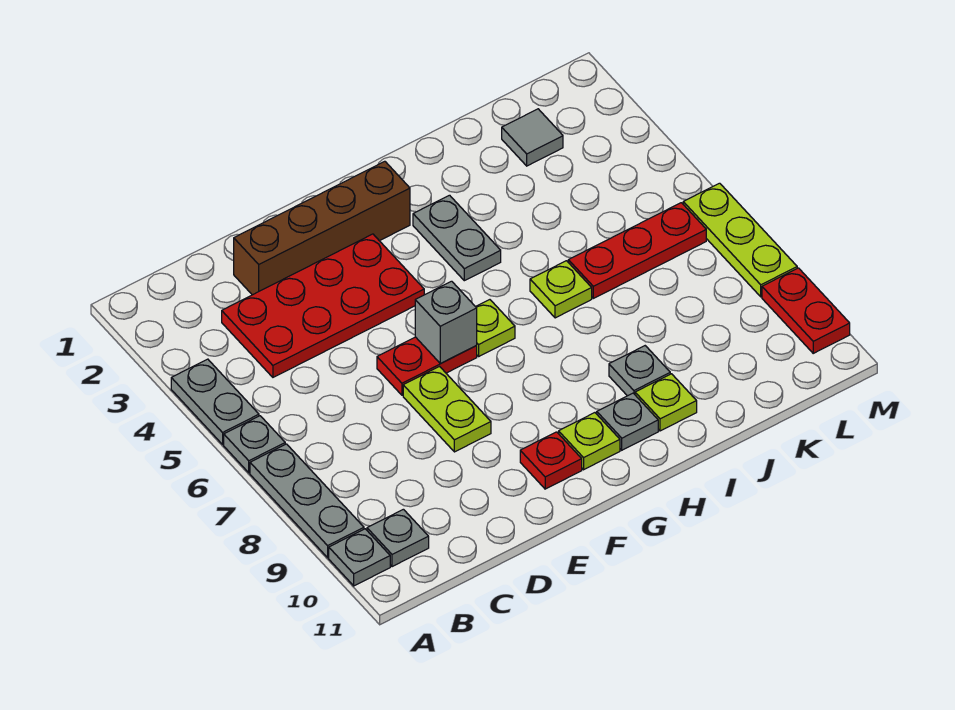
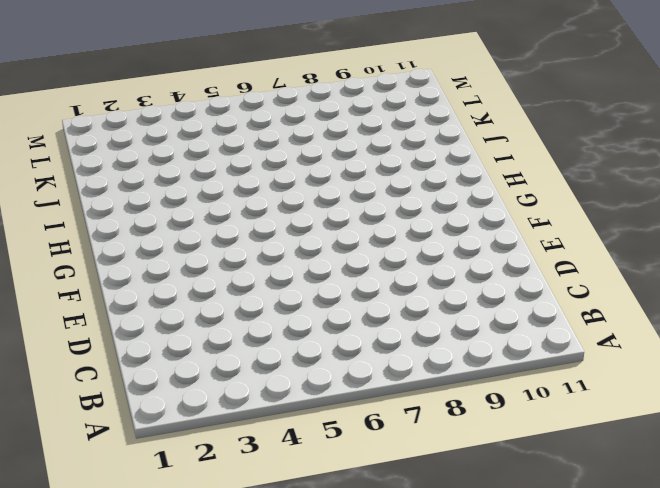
none -> grey 1x2 plate [171,359,259,444]
none -> grey 1x1 plate [224,416,285,473]
none -> grey 1x3 plate [250,444,364,558]

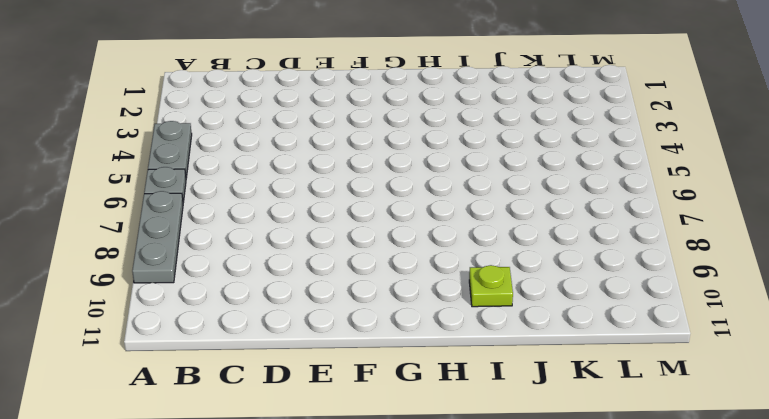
none -> grey 1x1 plate [329,529,390,586]
none -> grey 1x1 plate [367,509,429,567]
none -> red 2x4 plate [222,234,424,377]

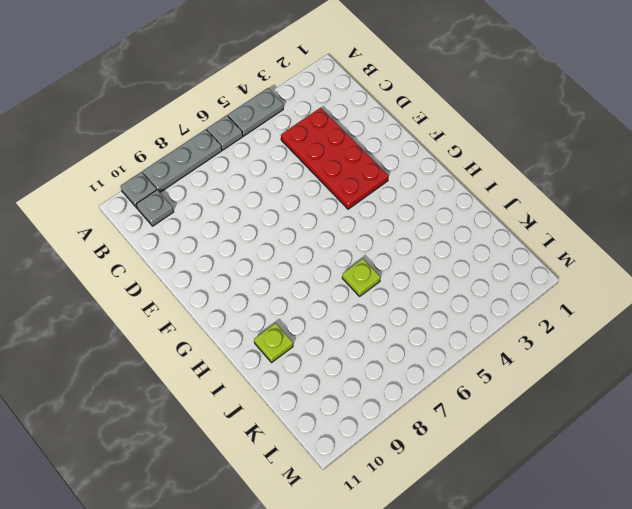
none -> brown 1x4 brick [234,161,410,295]
none -> red 1x2 plate [377,337,477,395]
none -> lime 1x2 plate [403,367,491,452]

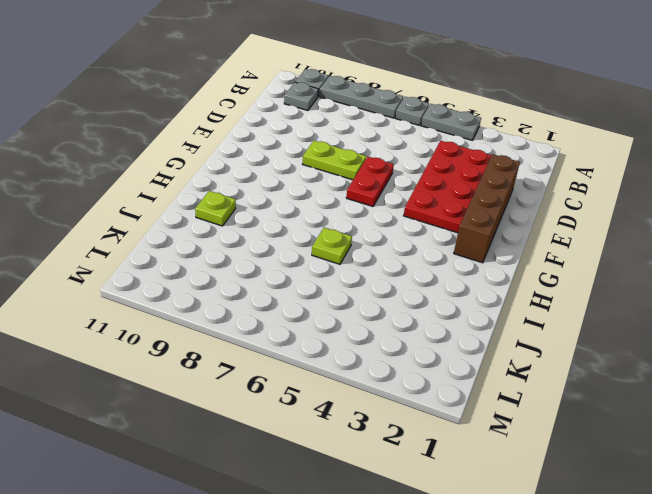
none -> red 1x1 plate [520,432,582,489]
none -> lime 1x1 plate [476,300,515,356]
none -> lime 1x1 plate [559,413,620,470]

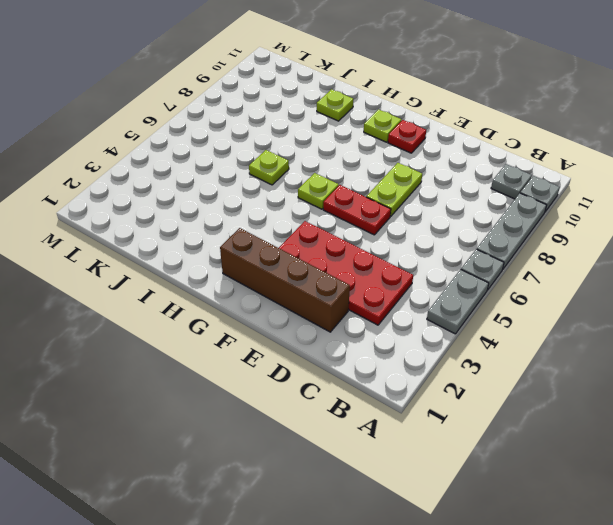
none -> grey 1x2 plate [413,195,501,281]
none -> grey 1x1 plate [597,393,658,450]
none -> grey 1x1 plate [609,346,670,396]

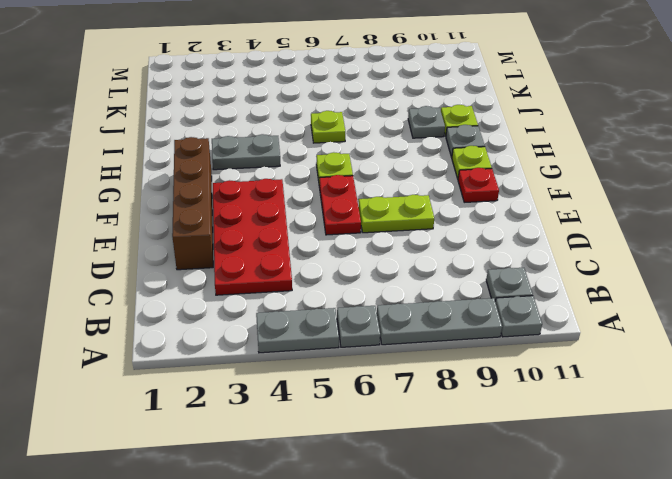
none -> red 1x3 plate [568,203,706,298]
none -> grey 1x1 tile [502,109,563,166]
none -> lime 1x3 plate [683,183,797,297]

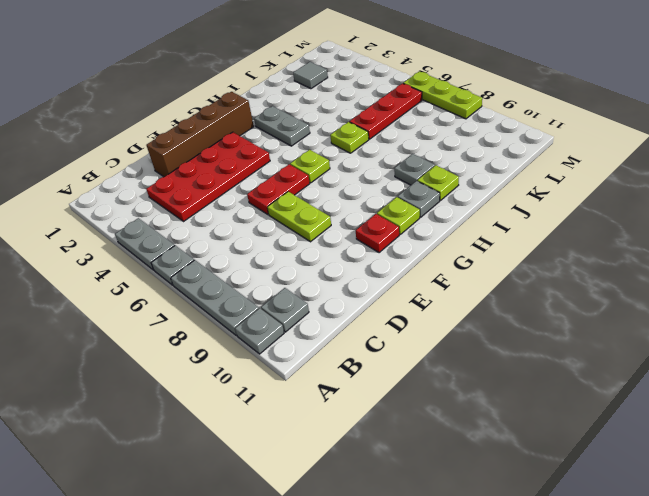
none -> red 1x2 plate [762,268,850,353]
none -> grey 1x1 brick [415,281,477,364]

